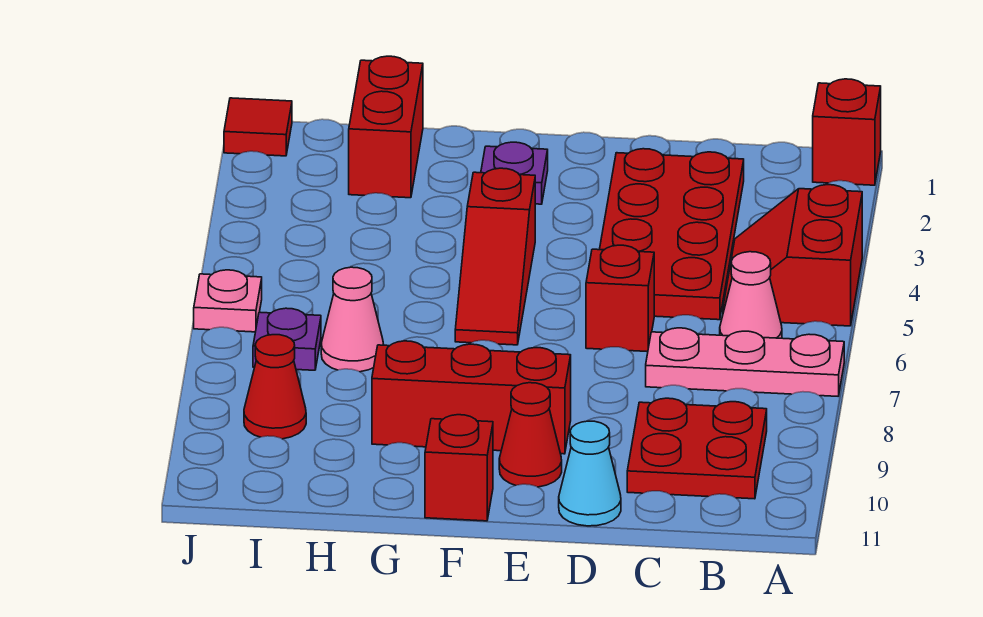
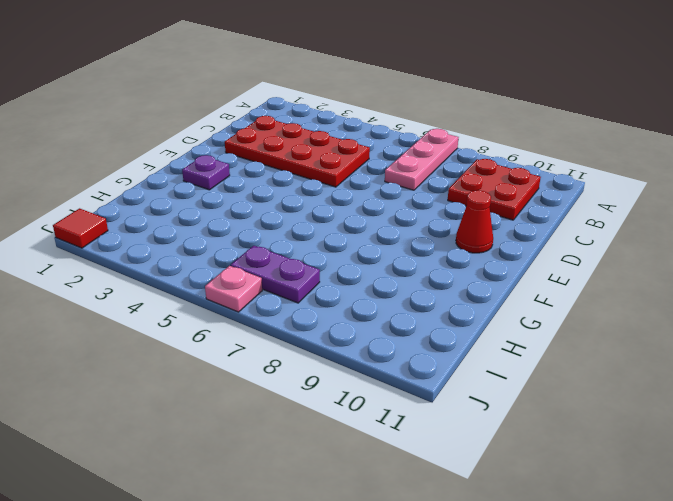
purple 1x2 plate [231,246,320,303] -> purple 1x1 plate [253,308,321,370]
none -> red 1x1 brick [813,79,881,185]
none -> red 2x2 slope [723,185,862,326]
none -> pink 1x1 cone [720,252,782,338]

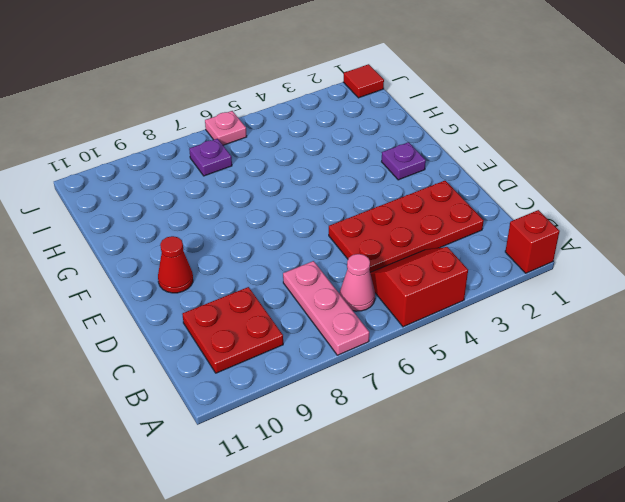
none -> red 1x1 brick [586,245,654,352]
none -> cyan 1x1 cone [559,421,621,526]
none -> red 1x3 brick [372,341,571,454]

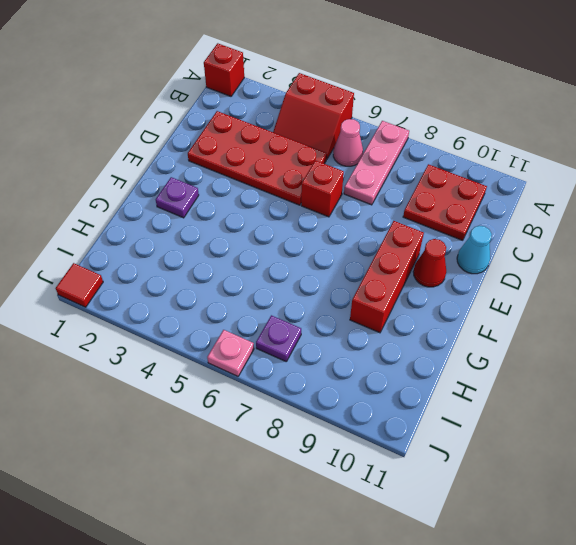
none -> red 1x3 slope [455,168,535,345]
none -> red 1x1 brick [425,415,493,521]
none -> red 1x2 brick [349,56,423,198]

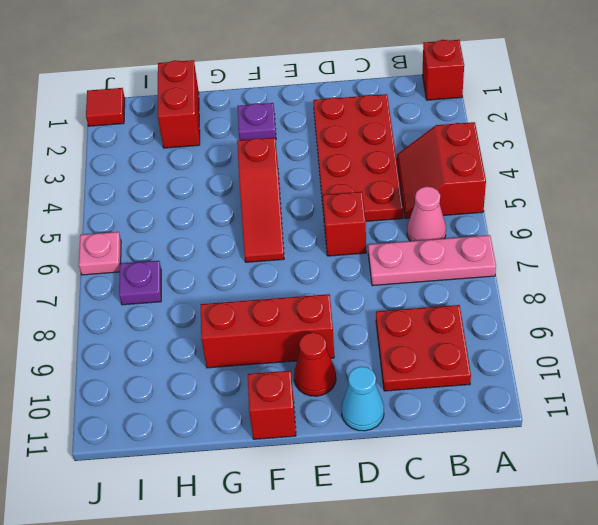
none -> pink 1x1 cone [321,267,384,372]
none -> red 1x1 cone [244,335,306,439]

